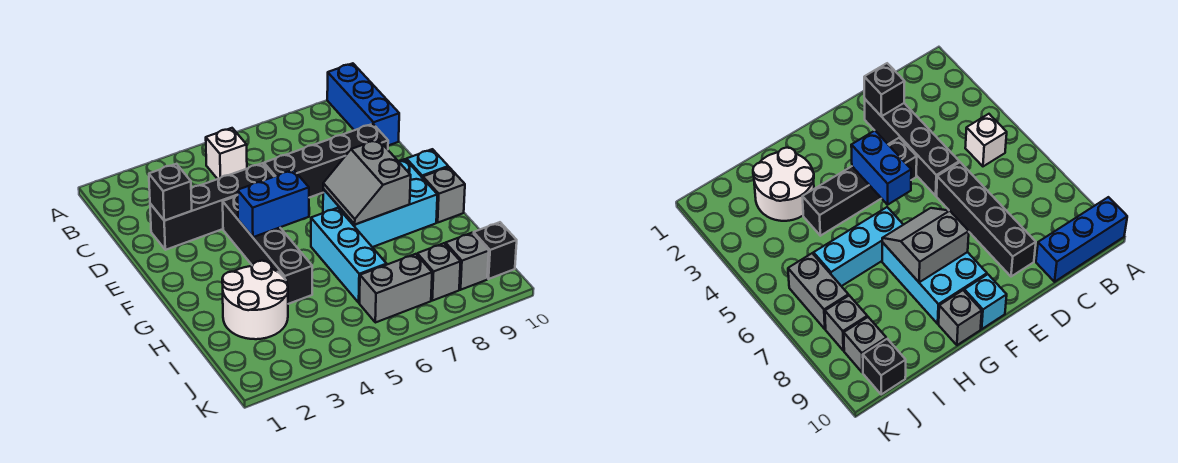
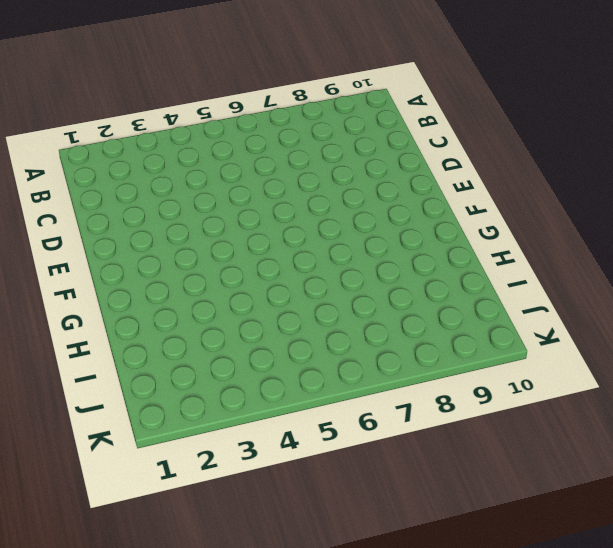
none -> blue 1x3 brick [327,63,399,146]
none -> white 1x1 brick [206,128,247,179]
none -> black 1x4 brick [150,163,274,250]

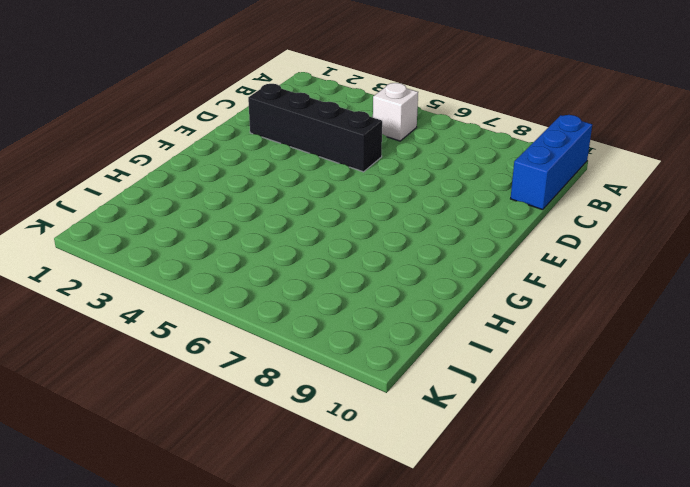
none -> black 1x4 brick [264,124,388,198]
none -> black 1x4 brick [223,195,312,304]
none -> cyan 2x3 brick [323,159,437,247]

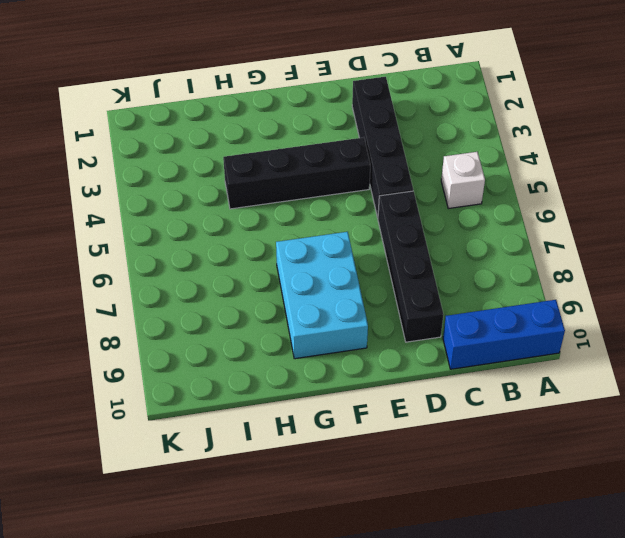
none -> cyan 1x1 brick [407,149,448,178]
none -> cyan 1x3 brick [311,208,387,303]
none -> grey 1x1 brick [423,167,465,222]

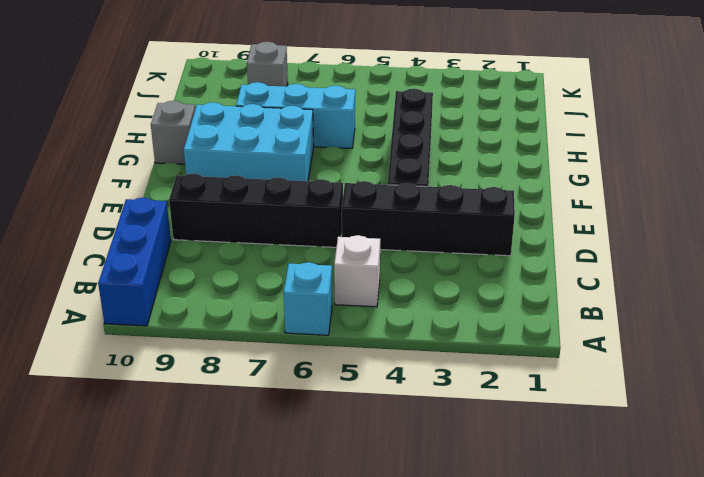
cyan 1x1 brick [284,262,332,335] -> cyan 1x1 brick moved to [407,149,448,178]
cyan 1x3 brick [236,82,355,149] -> cyan 1x3 brick turned to [311,208,387,303]
none -> white 2x2 round brick [222,261,288,339]
none -> grey 1x2 brick [359,254,432,323]
none -> grey 1x1 brick [445,233,489,290]

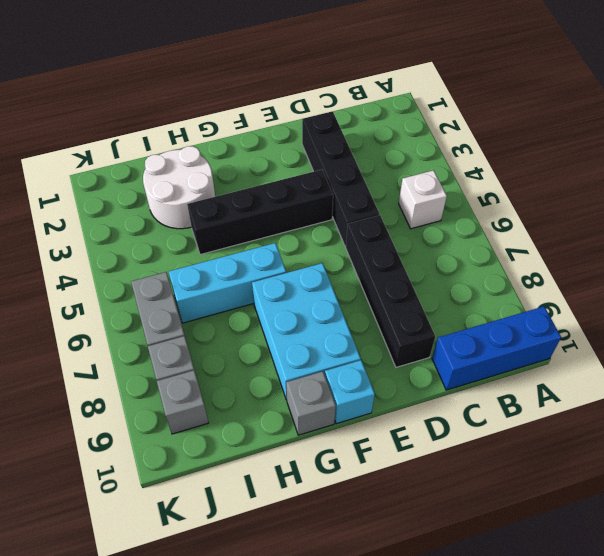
none -> black 1x1 brick [474,222,517,279]
none -> black 1x1 brick [149,164,192,221]
none -> blue 1x2 brick [238,170,309,237]

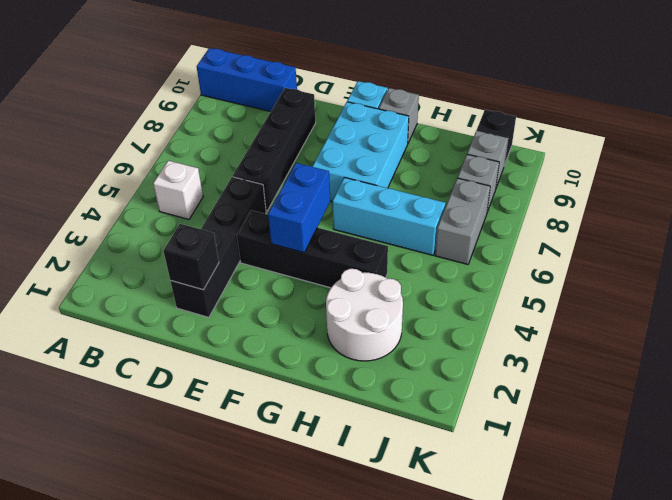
none -> grey 2x2 slope [323,140,411,225]

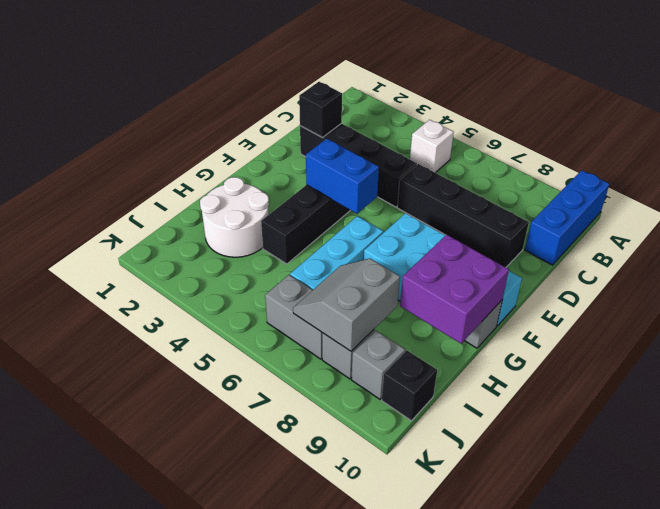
purple 2x2 brick [400,235,509,344] -> none
grey 2x2 slope [293,258,400,351] -> grey 2x2 slope moved to [323,140,411,225]

